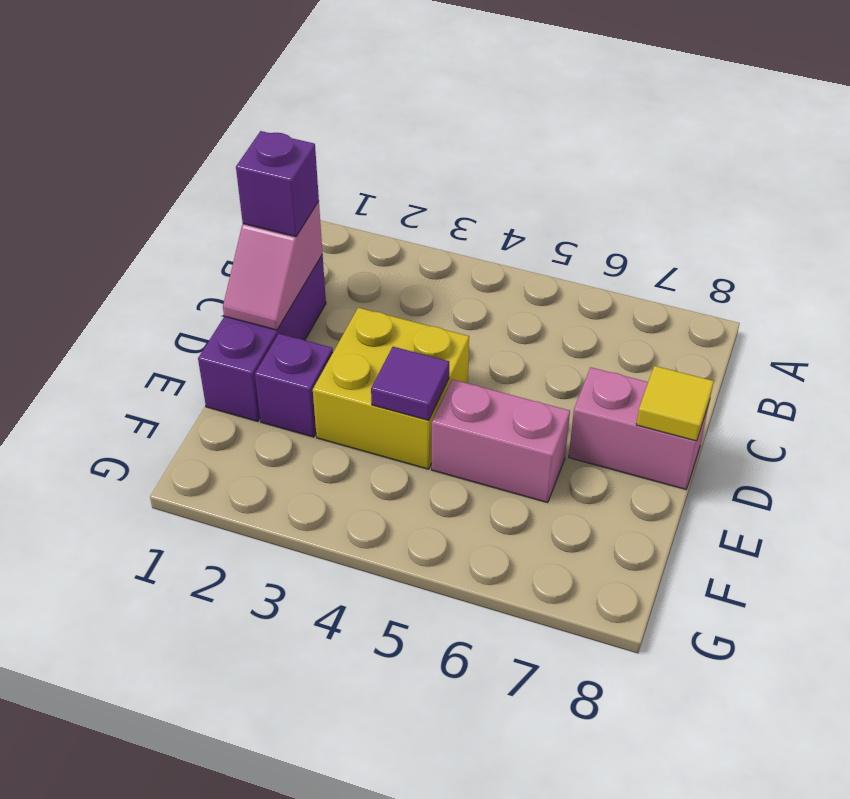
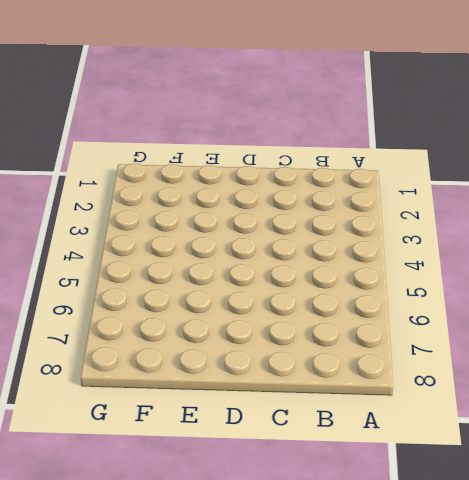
none -> purple 1x3 brick [198,255,326,421]
none -> yellow 2x2 brick [313,308,469,469]

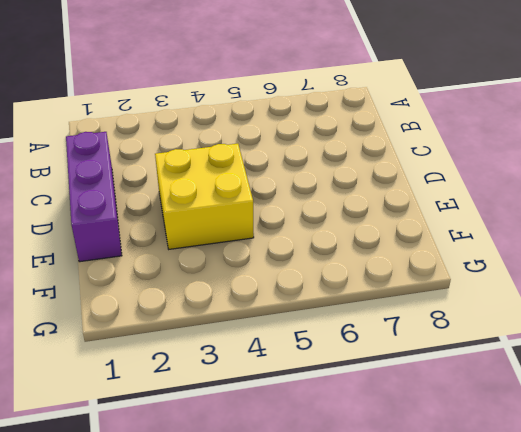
none -> pink 1x2 brick [569,367,709,489]
none -> purple 1x1 brick [255,334,333,437]

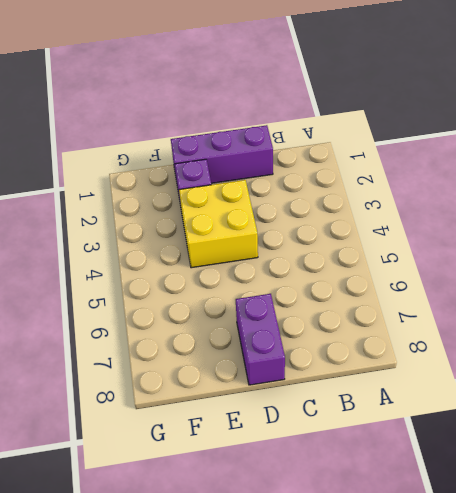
purple 1x2 brick [236,294,285,385] -> pink 1x2 brick [569,367,709,489]
none -> pink 1x2 brick [432,379,570,503]
none -> pink 1x2 slope [223,201,323,330]

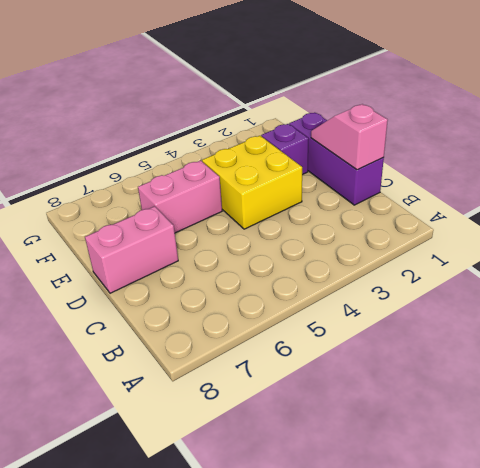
none -> yellow 1x1 tile [636,366,714,441]
none -> purple 1x1 tile [371,347,449,420]

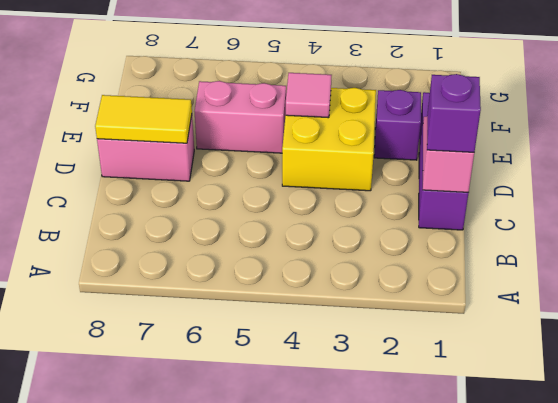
yellow 1x2 tile [95,95,192,143] -> yellow 1x1 tile [636,366,714,441]
pink 1x1 tile [285,73,332,118] -> purple 1x1 tile [371,347,449,420]

